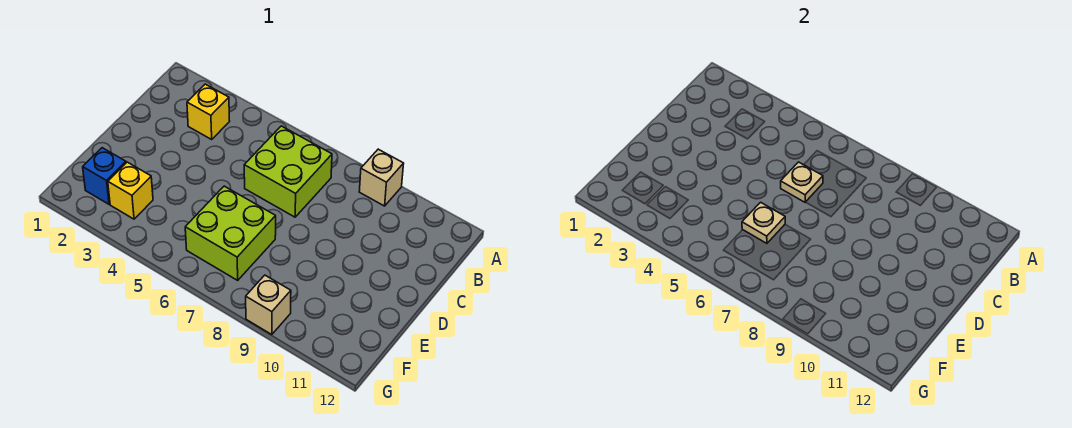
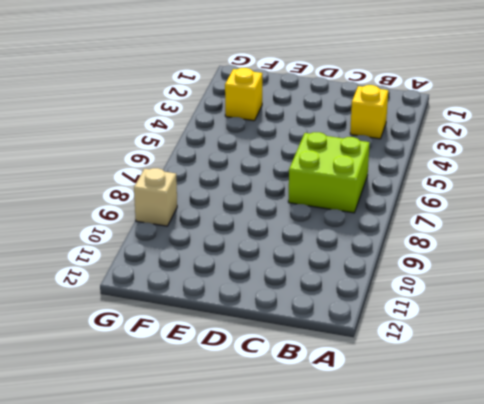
none -> tan 1x1 brick [359,149,404,206]
none -> lime 2x2 brick [185,186,276,280]

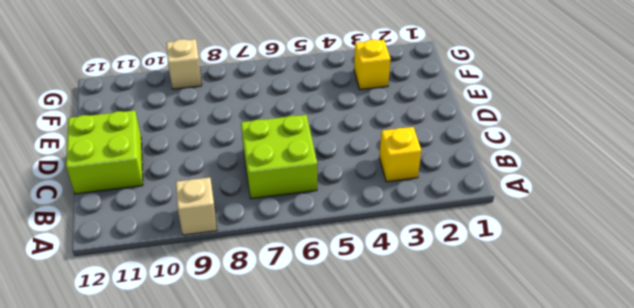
lime 2x2 brick [66,110,143,194] -> lime 2x2 brick moved to [185,186,276,280]
none -> blue 1x1 brick [83,148,126,204]
none -> tan 1x1 plate [781,162,823,202]

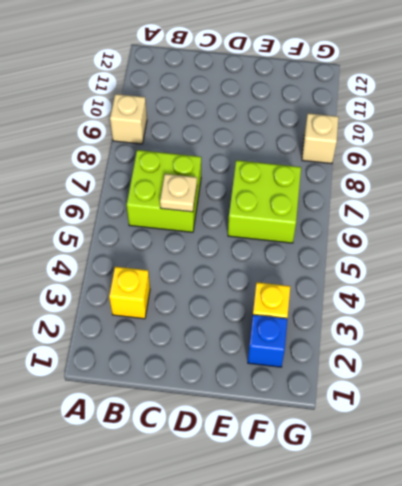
none -> tan 1x1 plate [742,202,785,243]

